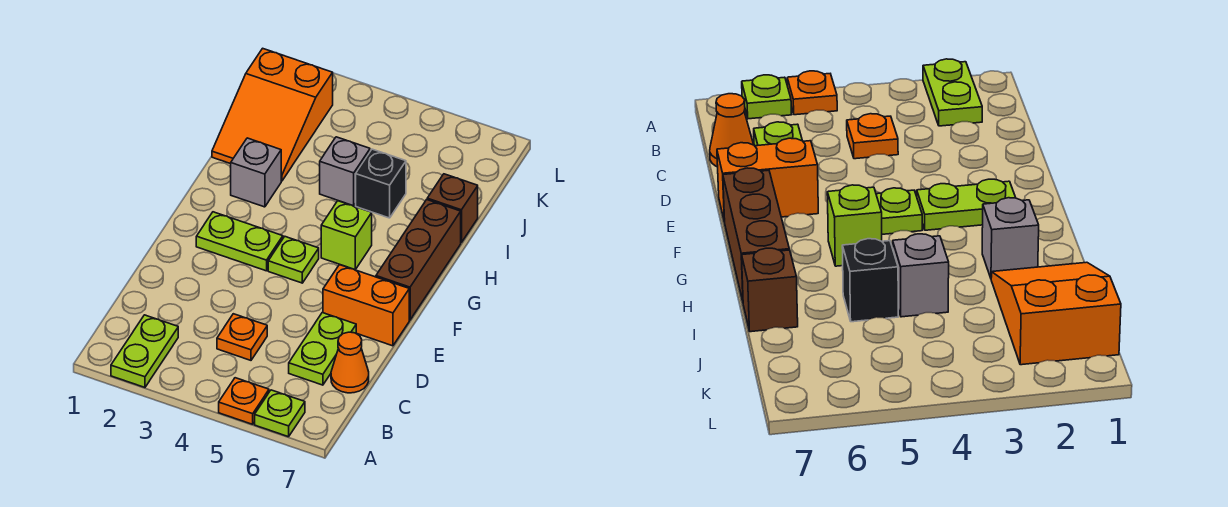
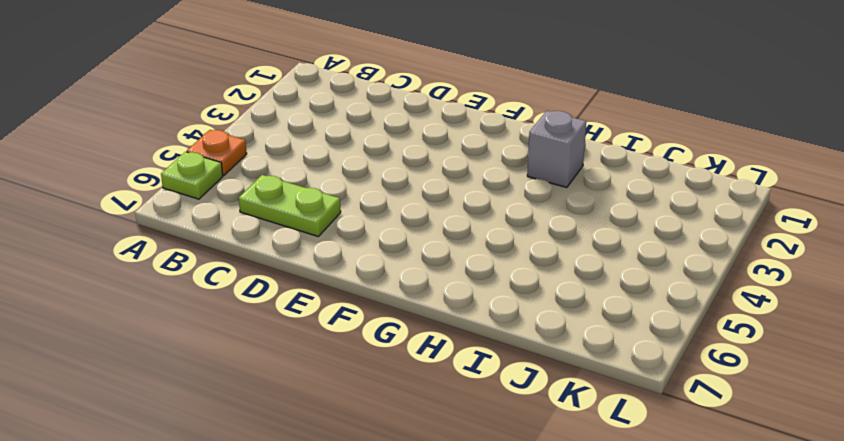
none -> lime 1x2 plate [111,315,178,387]
none -> orange 1x1 plate [217,314,267,360]
none -> orange 1x1 cone [331,332,369,393]

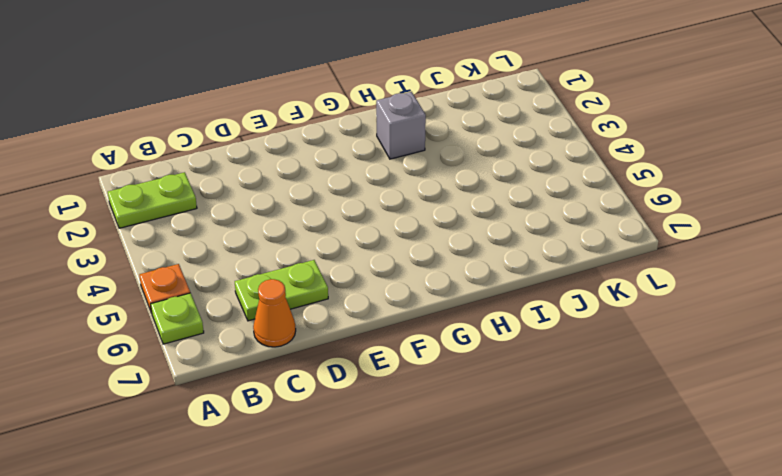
none -> orange 1x1 plate [217,314,267,360]
none -> orange 1x2 brick [323,265,409,346]
none -> lime 1x2 plate [196,212,283,271]

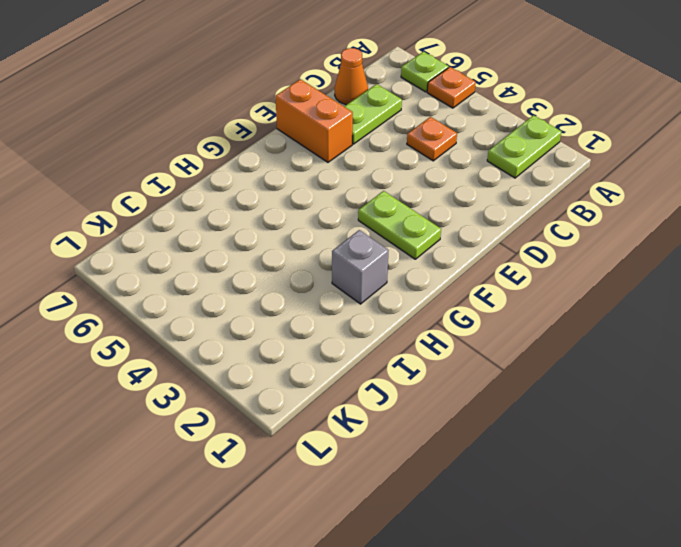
none -> lime 1x1 plate [268,237,319,283]
none -> brown 1x3 brick [376,200,461,320]
none -> lime 1x1 brick [321,201,372,270]

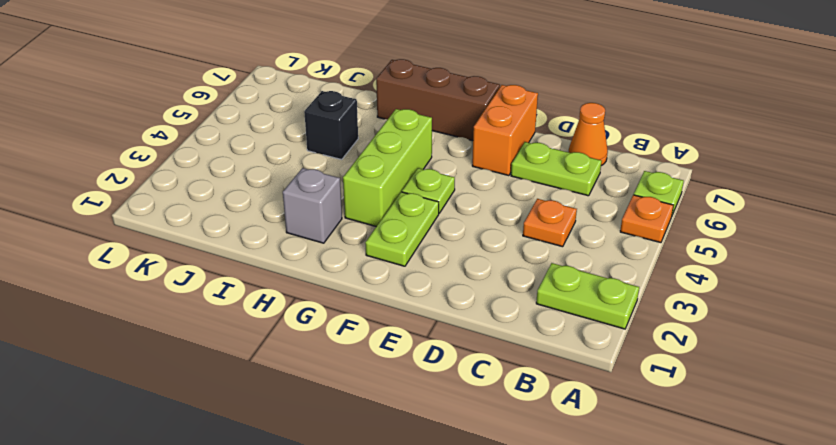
lime 1x3 brick [343,109,432,226] -> lime 1x1 brick [321,201,372,270]
none -> orange 2x3 slope [212,48,333,181]
none -> grey 1x1 brick [320,137,370,206]
none -> brown 1x1 brick [427,174,478,243]

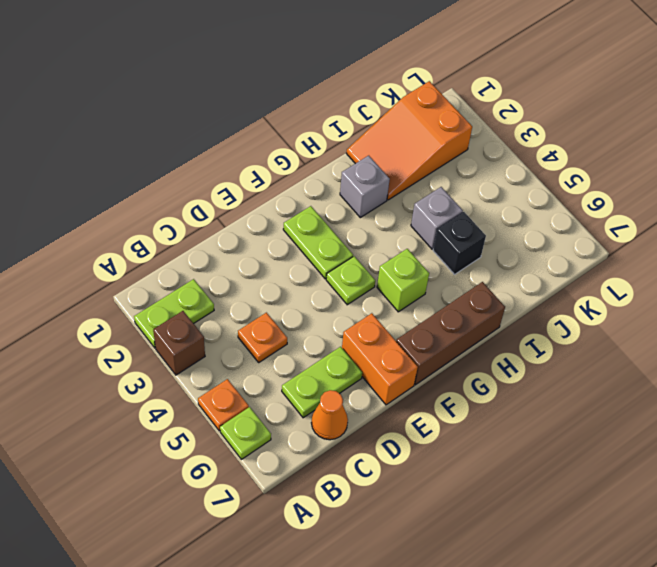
brown 1x1 brick [153,311,205,375] -> brown 1x1 brick moved to [427,174,478,243]

